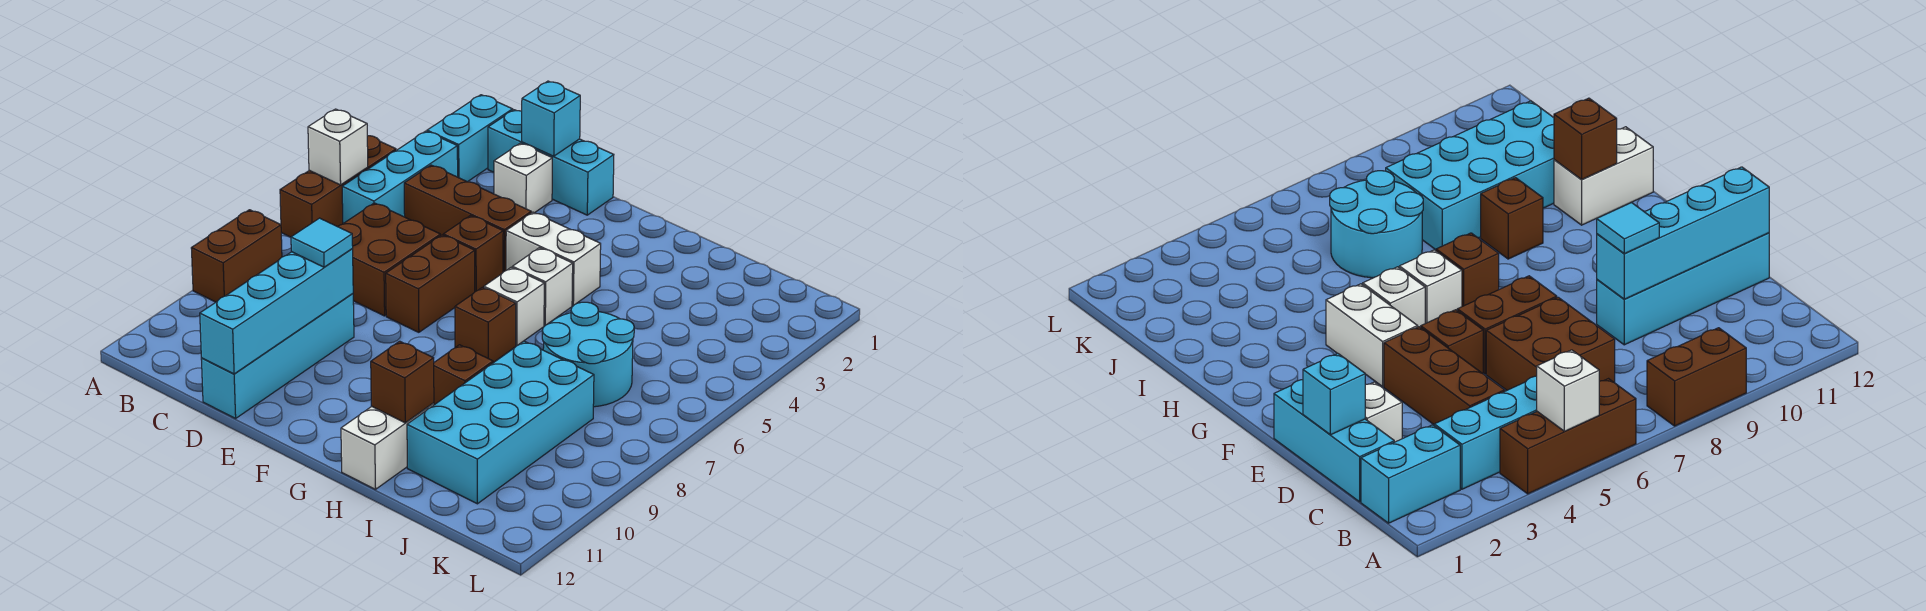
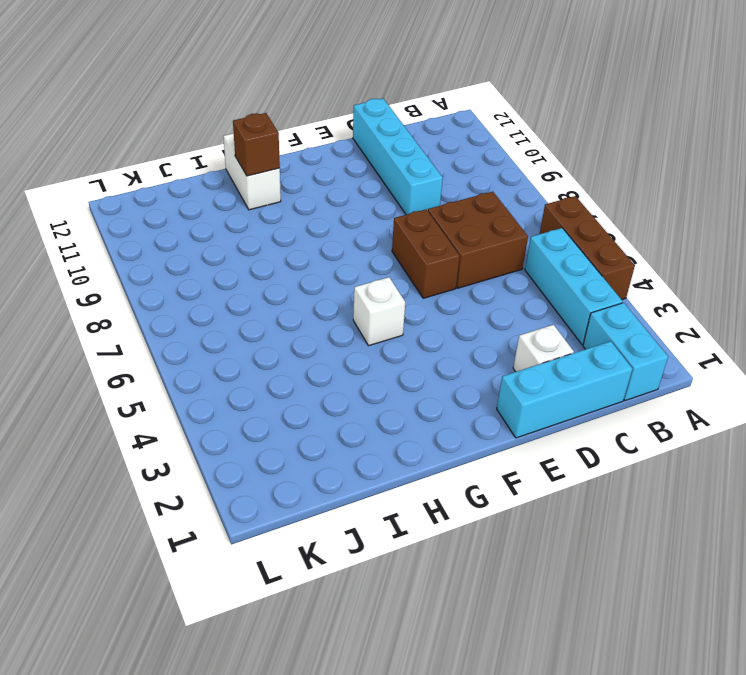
none -> brown 1x2 brick [191,210,282,302]
none -> brown 1x3 brick [404,165,531,272]
none -> brown 1x1 brick [443,216,503,292]

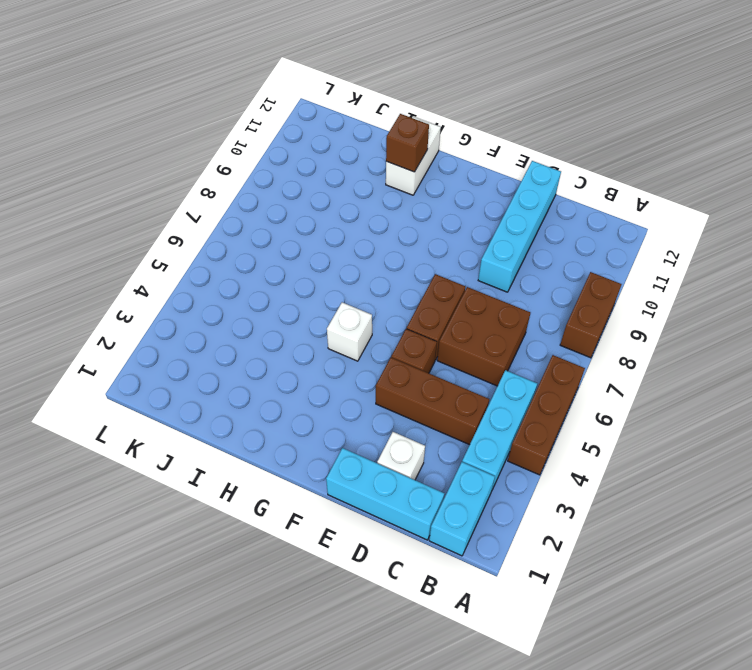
none -> white 1x2 brick [506,212,601,306]
none -> white 1x1 brick [484,267,544,346]
none -> brown 1x1 brick [455,287,516,363]

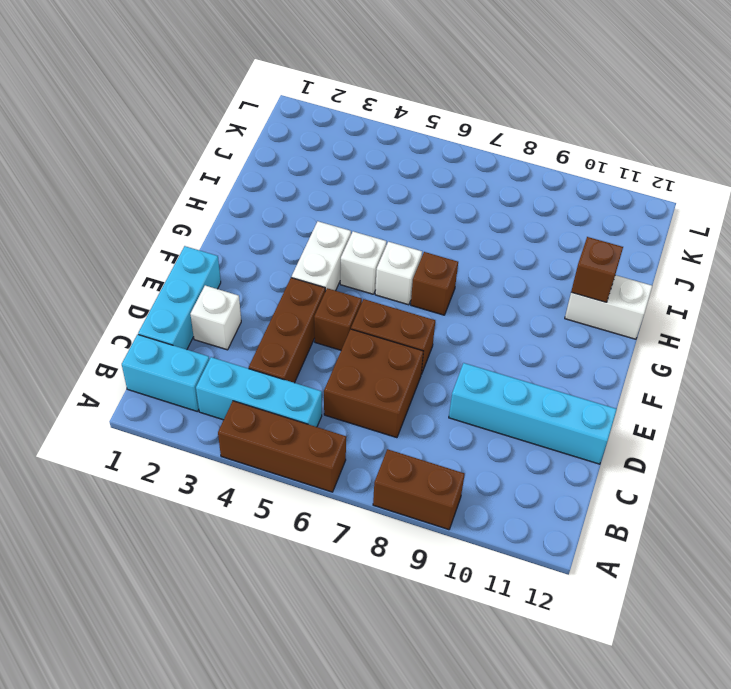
none -> brown 1x1 brick [434,345,493,405]
none -> cyan 2x2 round brick [542,302,634,407]
none -> cyan 2x4 brick [407,341,594,504]

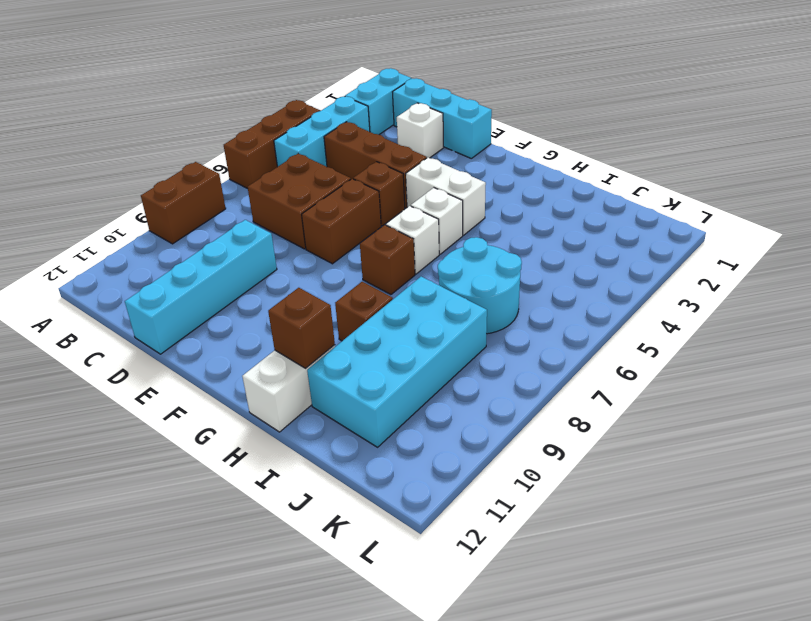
none -> white 1x1 brick [308,109,368,185]
none -> cyan 1x1 brick [522,81,580,156]
none -> cyan 1x4 brick [200,249,353,374]

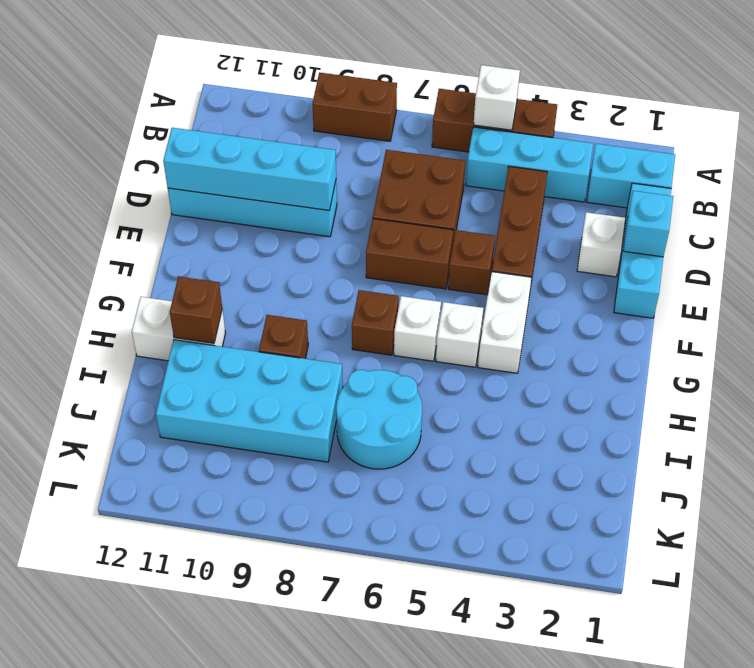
none -> cyan 1x1 tile [291,218,353,267]

